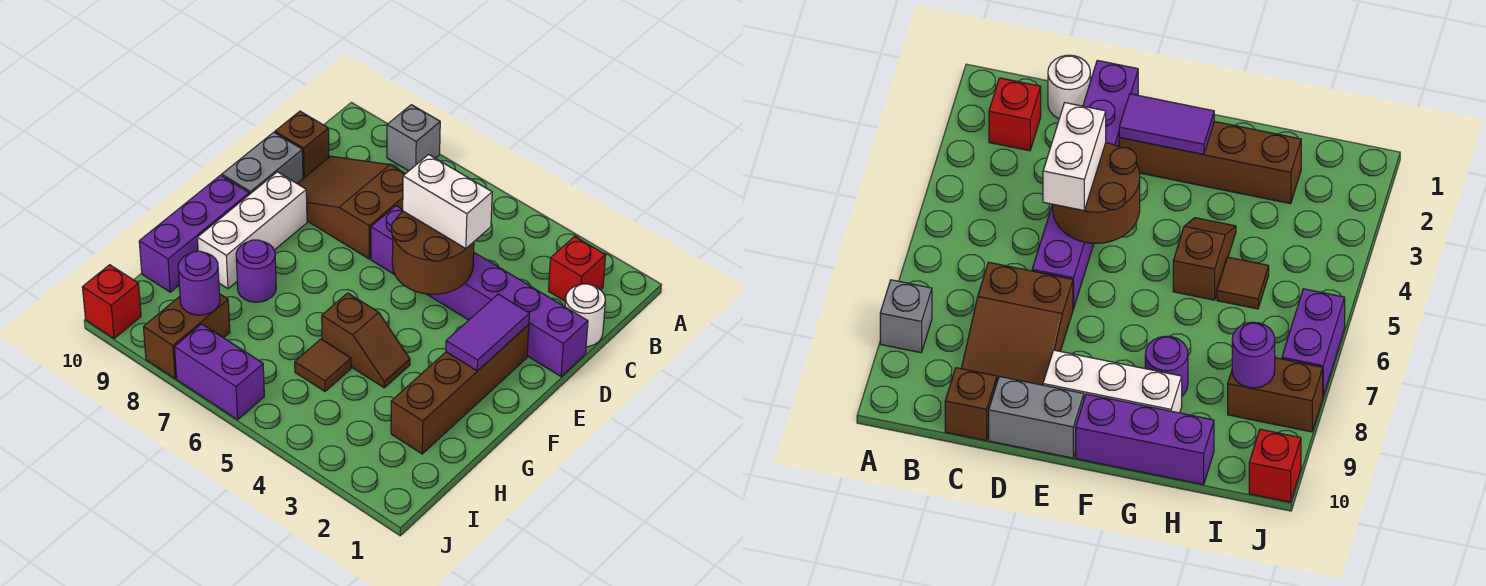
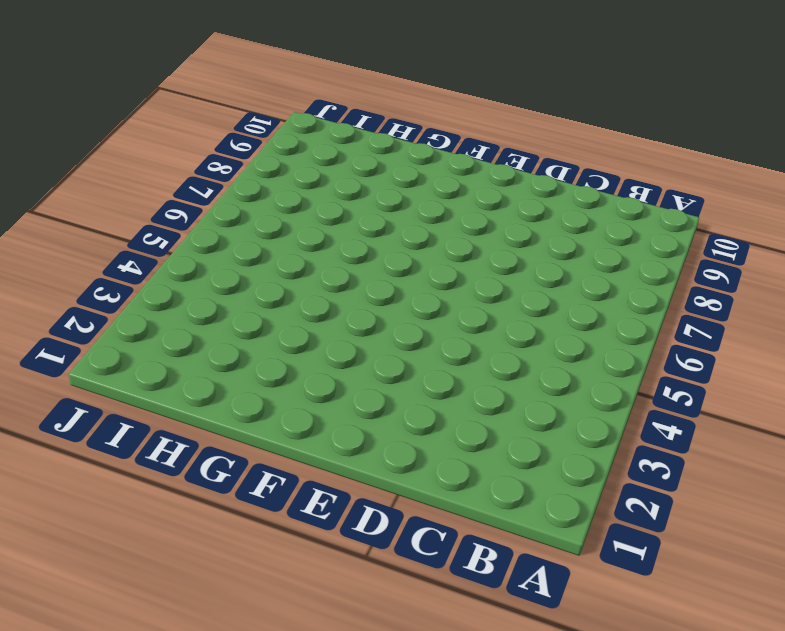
none -> grey 1x1 brick [387,105,440,171]
none -> red 1x1 brick [549,236,606,301]
none -> white 1x1 round brick [565,284,605,347]

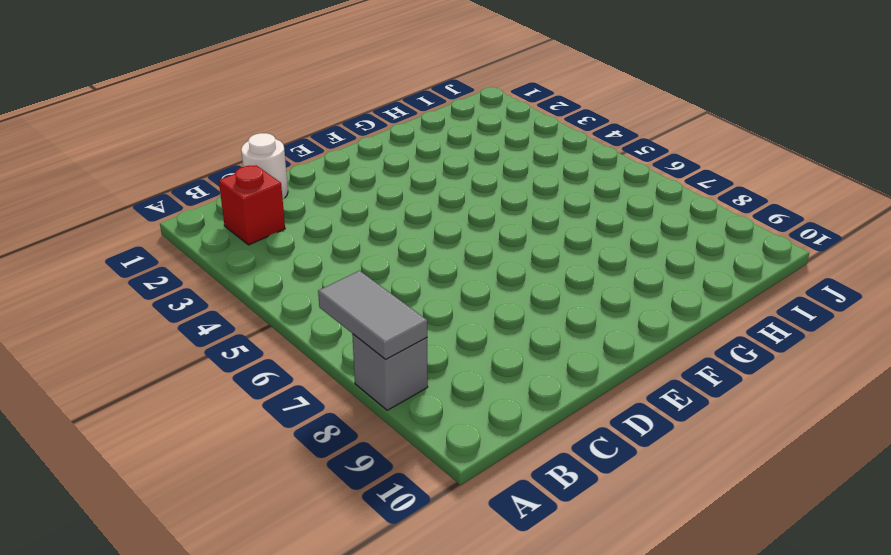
grey 1x2 tile [318,271,427,360] -> none
none -> brown 2x3 slope [297,156,405,259]
none -> brown 1x1 brick [275,111,329,178]
none -> purple 1x6 brick [371,206,588,376]

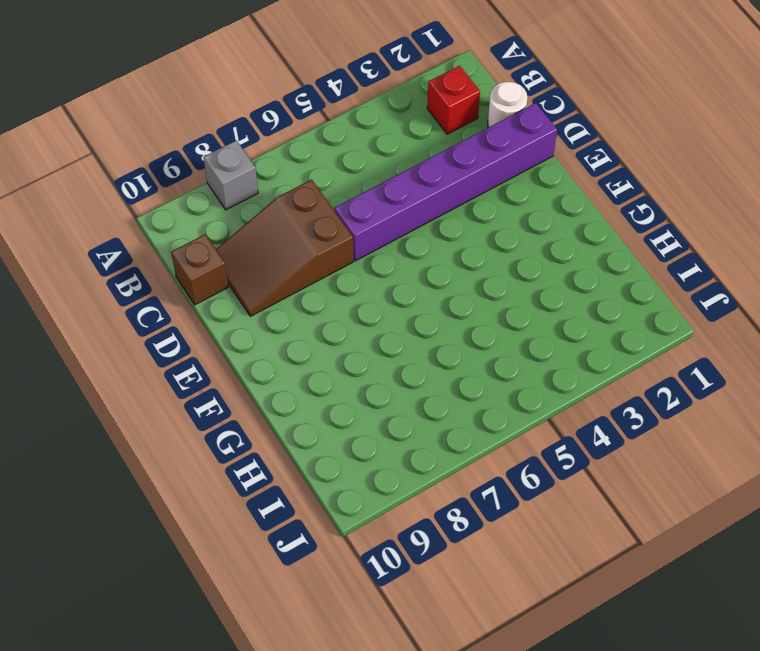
none -> grey 1x2 brick [222,132,303,195]
none -> brown 1x4 brick [391,325,529,454]
none -> white 1x3 brick [197,172,307,289]

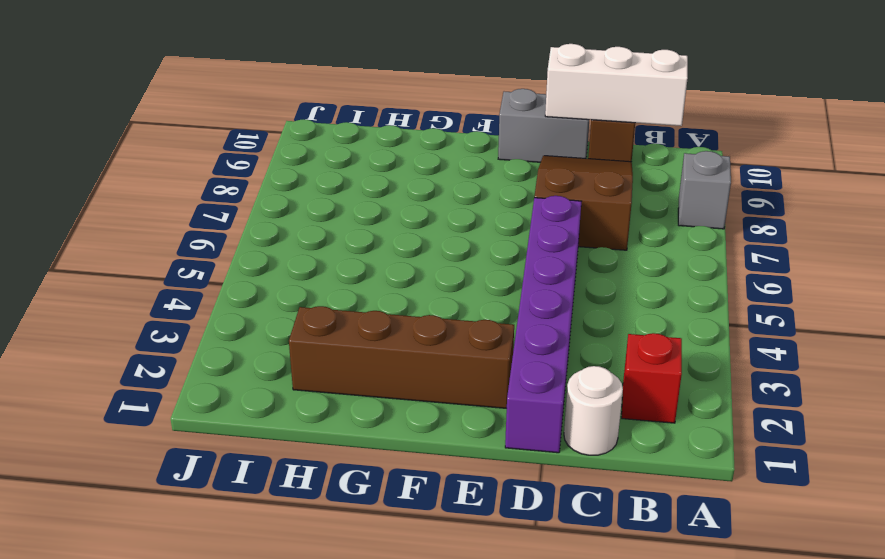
white 1x3 brick [545,44,688,126] -> white 1x3 brick moved to [197,172,307,289]
none -> purple 1x3 brick [139,175,249,292]
none -> brown 1x2 slope [322,293,410,388]
none -> purple 1x1 round brick [236,240,276,302]

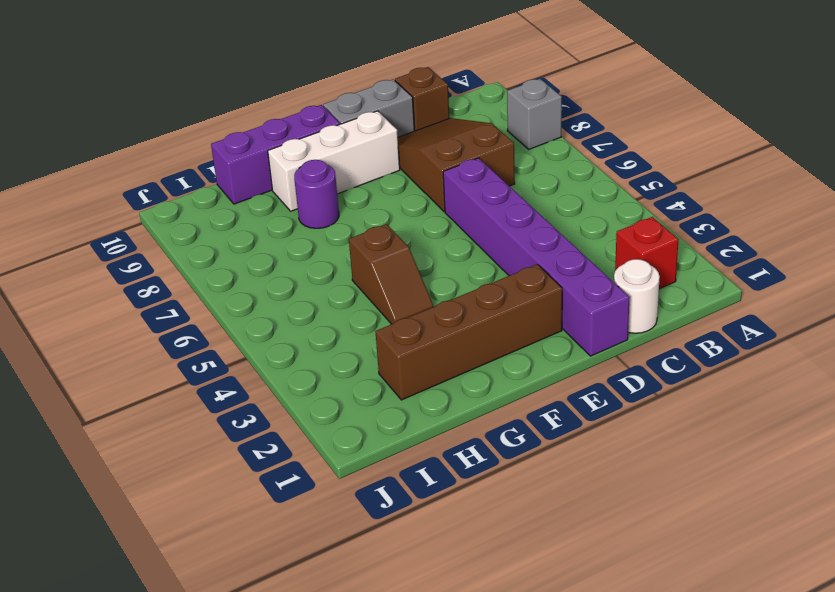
none -> brown 1x1 tile [295,339,351,391]
none -> brown 1x2 brick [144,294,230,378]
none -> purple 1x2 brick [175,324,264,420]

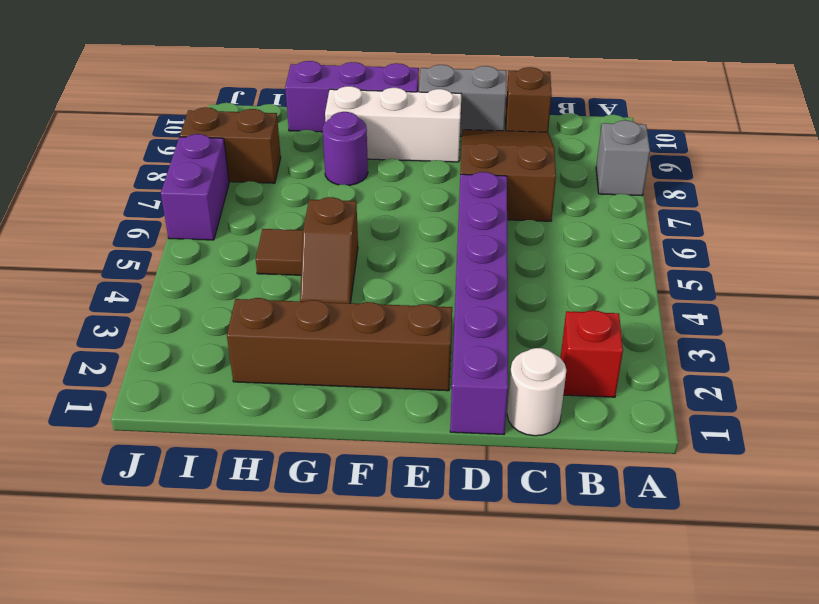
none -> red 1x1 brick [82,265,141,339]
none -> brown 2x2 round brick [392,211,474,294]
none -> purple 1x2 tile [446,294,529,371]

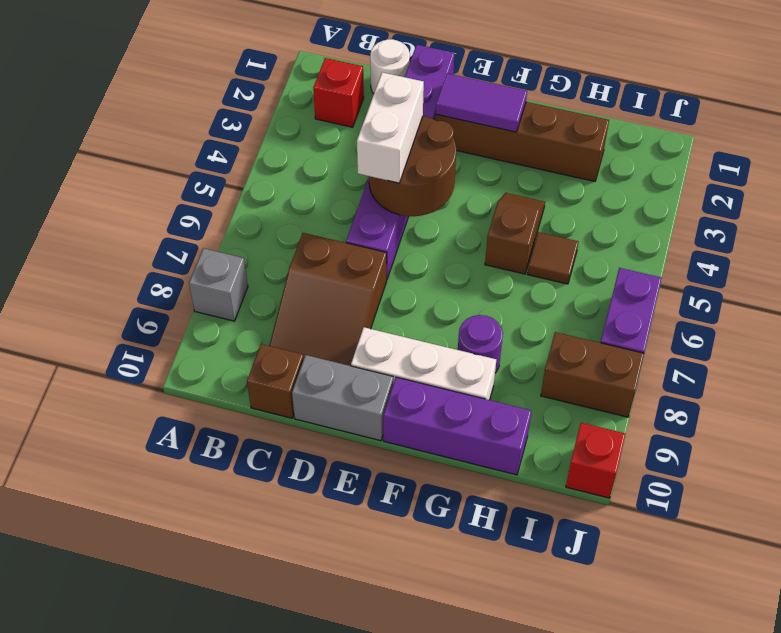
none -> purple 1x1 round brick [178,251,220,315]

